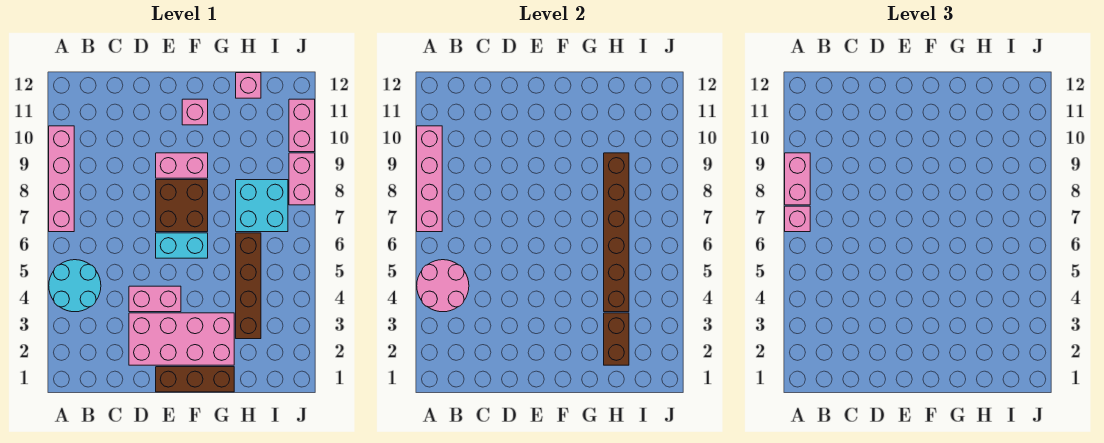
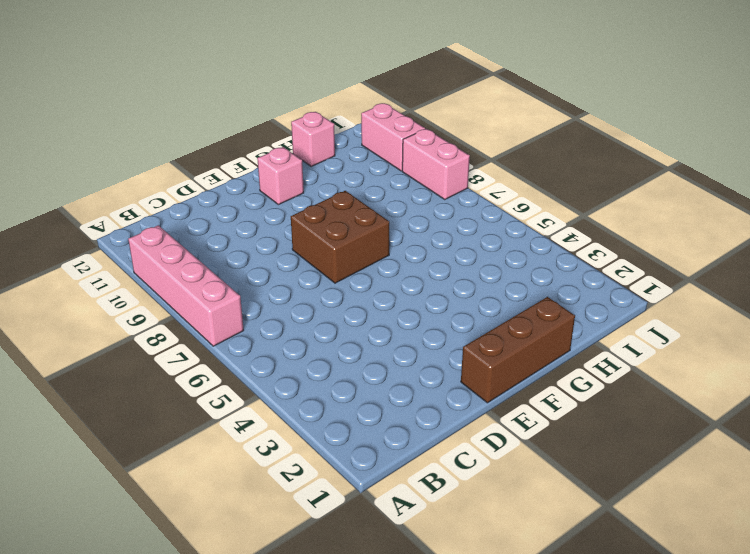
none -> cyan 2x2 round brick [49,260,101,312]
none -> pink 2x4 brick [129,313,234,365]
none -> pink 1x2 brick [129,286,181,312]

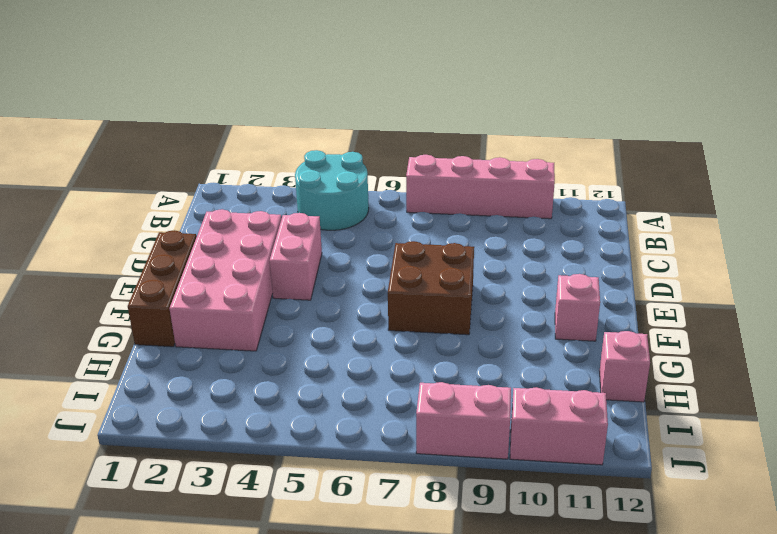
none -> cyan 1x2 brick [156,233,208,258]
none -> pink 1x2 brick [156,153,208,178]
none -> brown 1x4 brick [236,233,261,339]

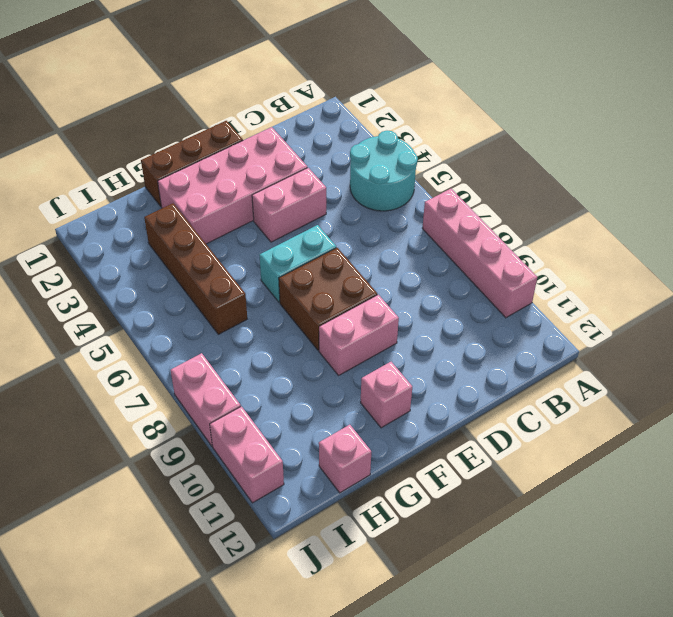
none -> cyan 2x2 brick [236,180,288,232]
none -> pink 2x2 round brick [417,260,469,312]
none -> pink 1x4 brick [417,126,442,232]

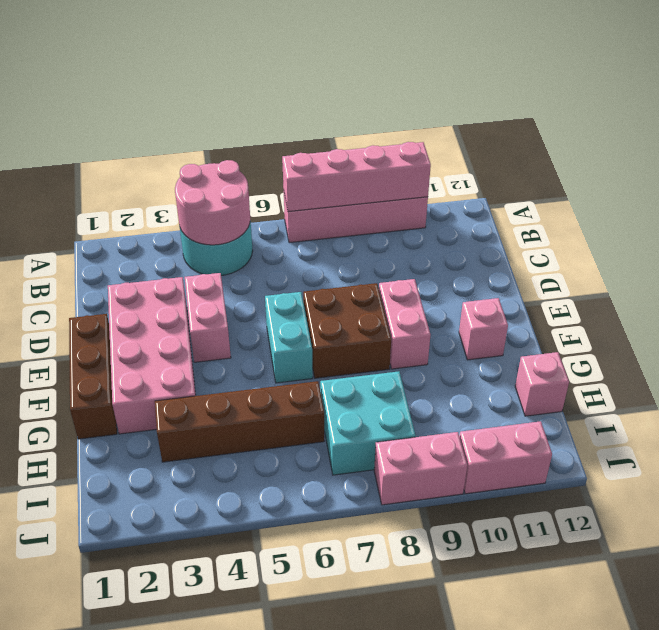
none -> brown 1x2 brick [604,313,629,365]
none -> brown 1x6 brick [604,153,629,312]
none -> pink 1x1 brick [785,206,810,232]

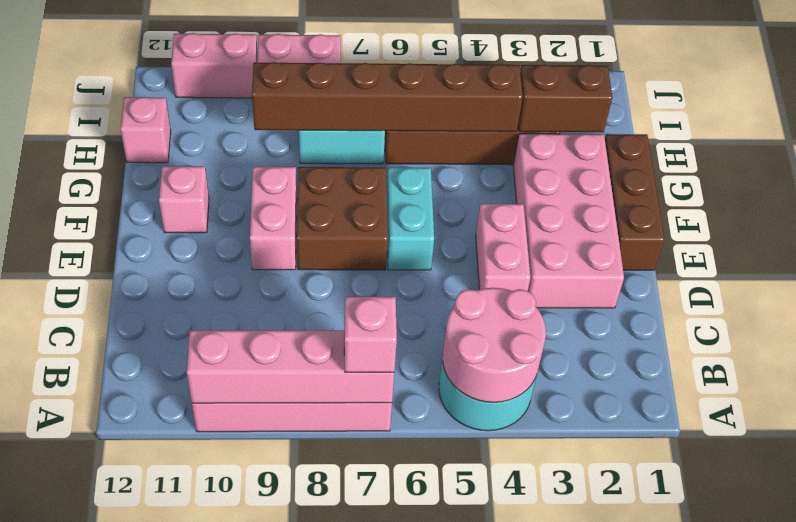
none -> pink 1x2 brick [785,153,810,205]

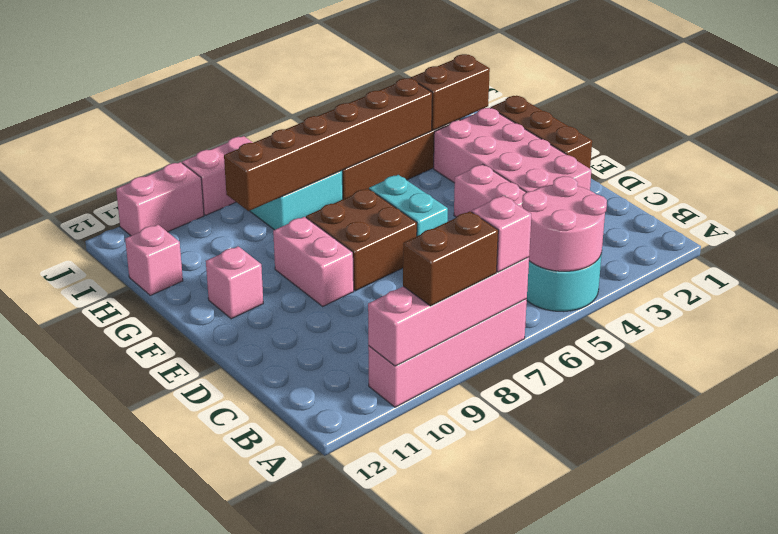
brown 1x2 brick [403,211,498,306] -> pink 1x2 brick [785,153,810,205]

